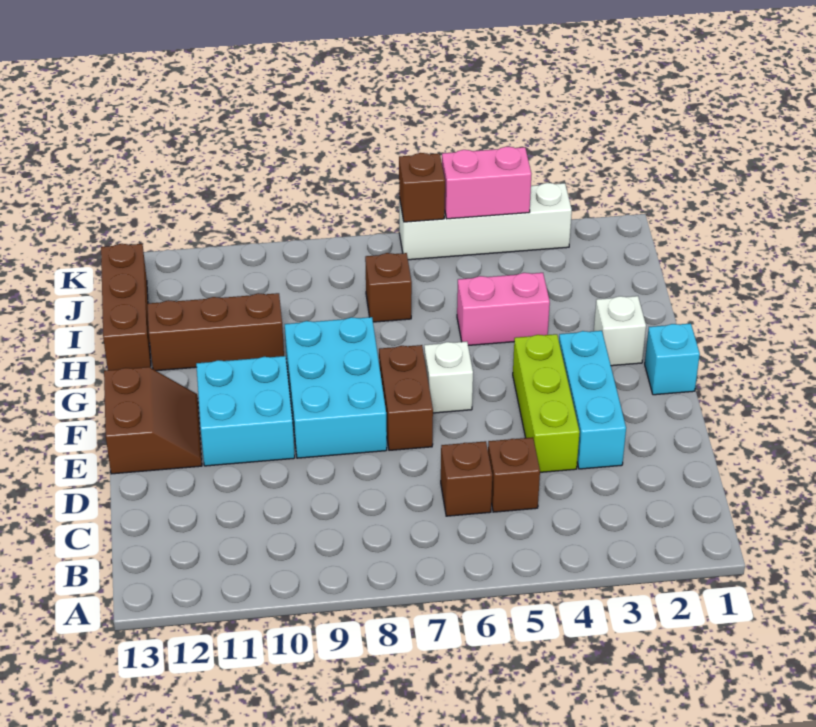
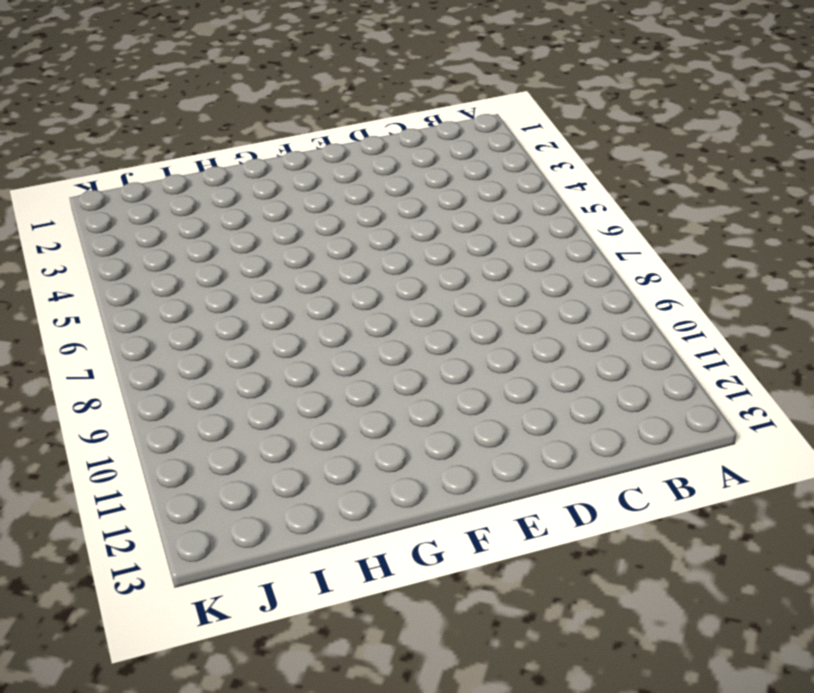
none -> brown 1x1 brick [488,437,540,512]
none -> brown 1x1 brick [441,441,492,516]
none -> cyan 1x3 brick [559,331,626,469]

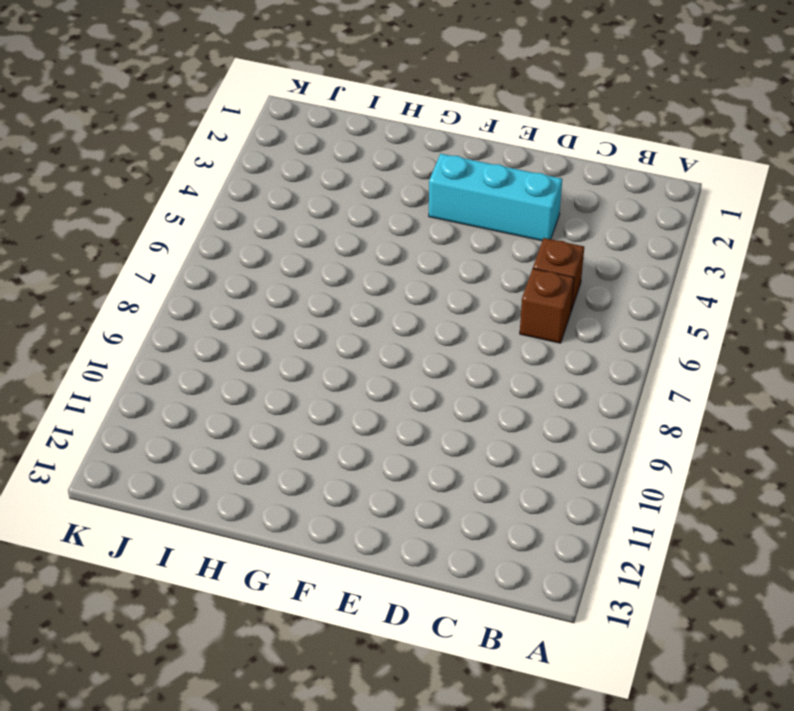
none -> lime 1x3 brick [513,334,580,472]
none -> brown 1x2 brick [379,345,433,450]
none -> cyan 2x3 brick [285,317,387,458]

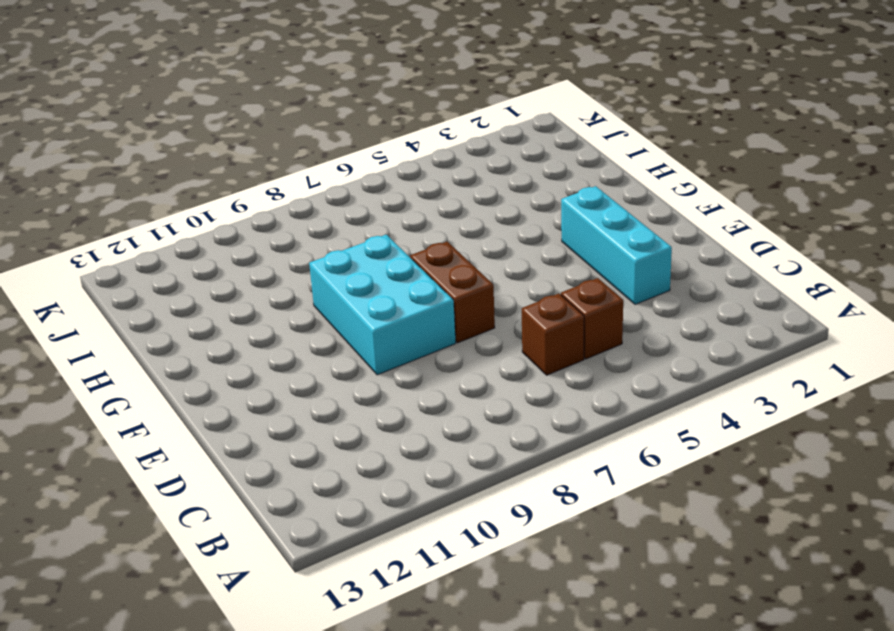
none -> lime 1x3 brick [513,334,580,472]
none -> cyan 2x2 brick [196,356,295,466]
none -> brown 2x2 slope [104,367,202,474]

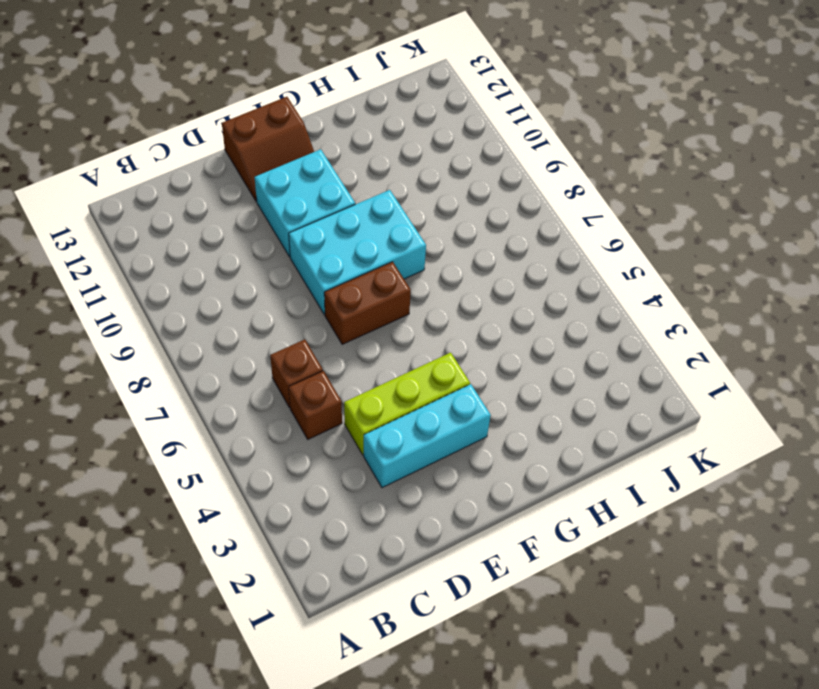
none -> cyan 1x1 brick [645,323,700,395]
none -> white 1x1 brick [424,341,473,413]
none -> white 1x1 brick [594,296,646,366]

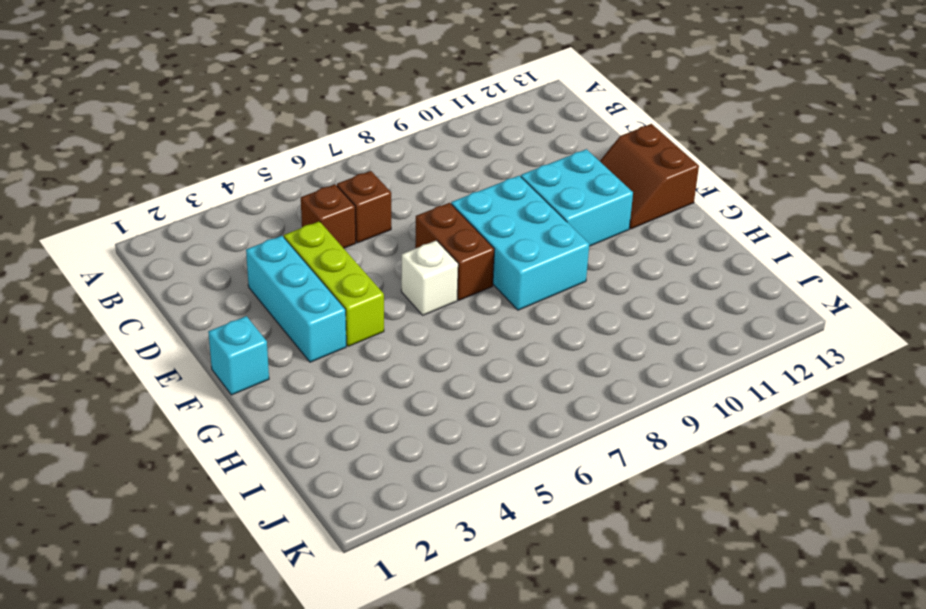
none -> white 1x1 brick [594,296,646,366]
none -> pink 1x2 brick [457,273,550,345]
none -> brown 1x3 brick [147,293,284,371]

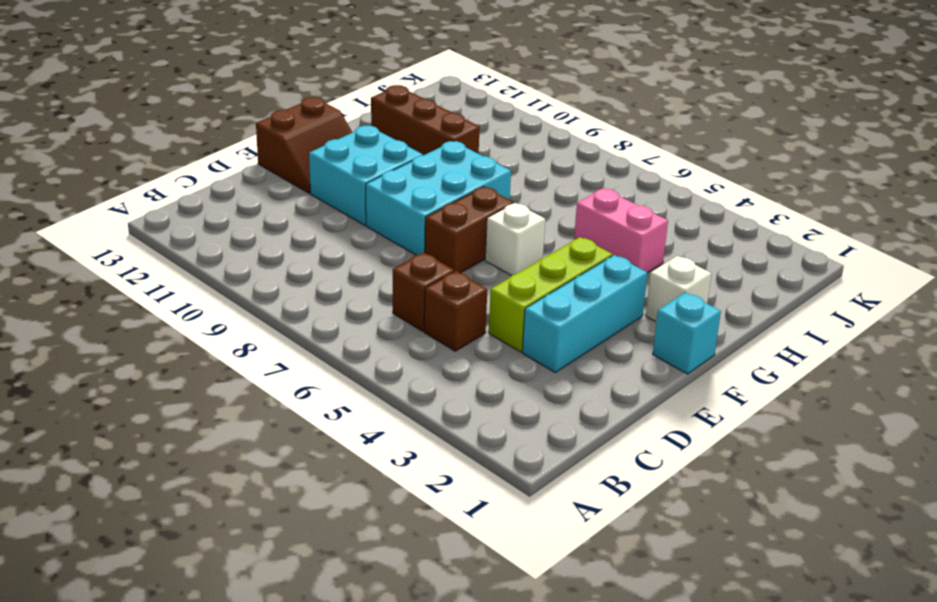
none -> brown 1x3 brick [101,244,151,370]
none -> brown 1x1 brick [365,253,412,322]
none -> white 1x4 brick [399,183,572,260]

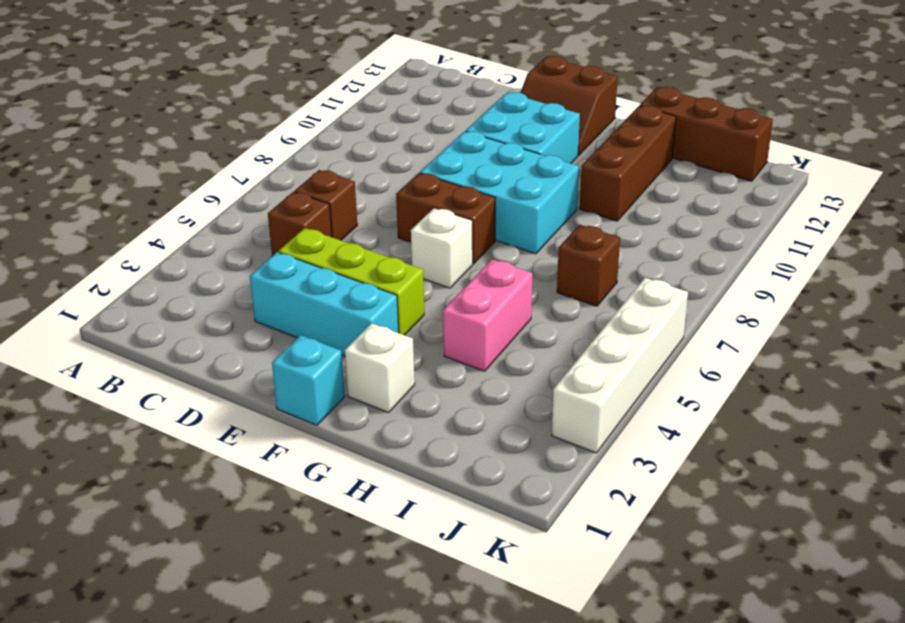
none -> pink 1x2 brick [442,147,531,219]
none -> brown 1x1 brick [399,153,445,222]

